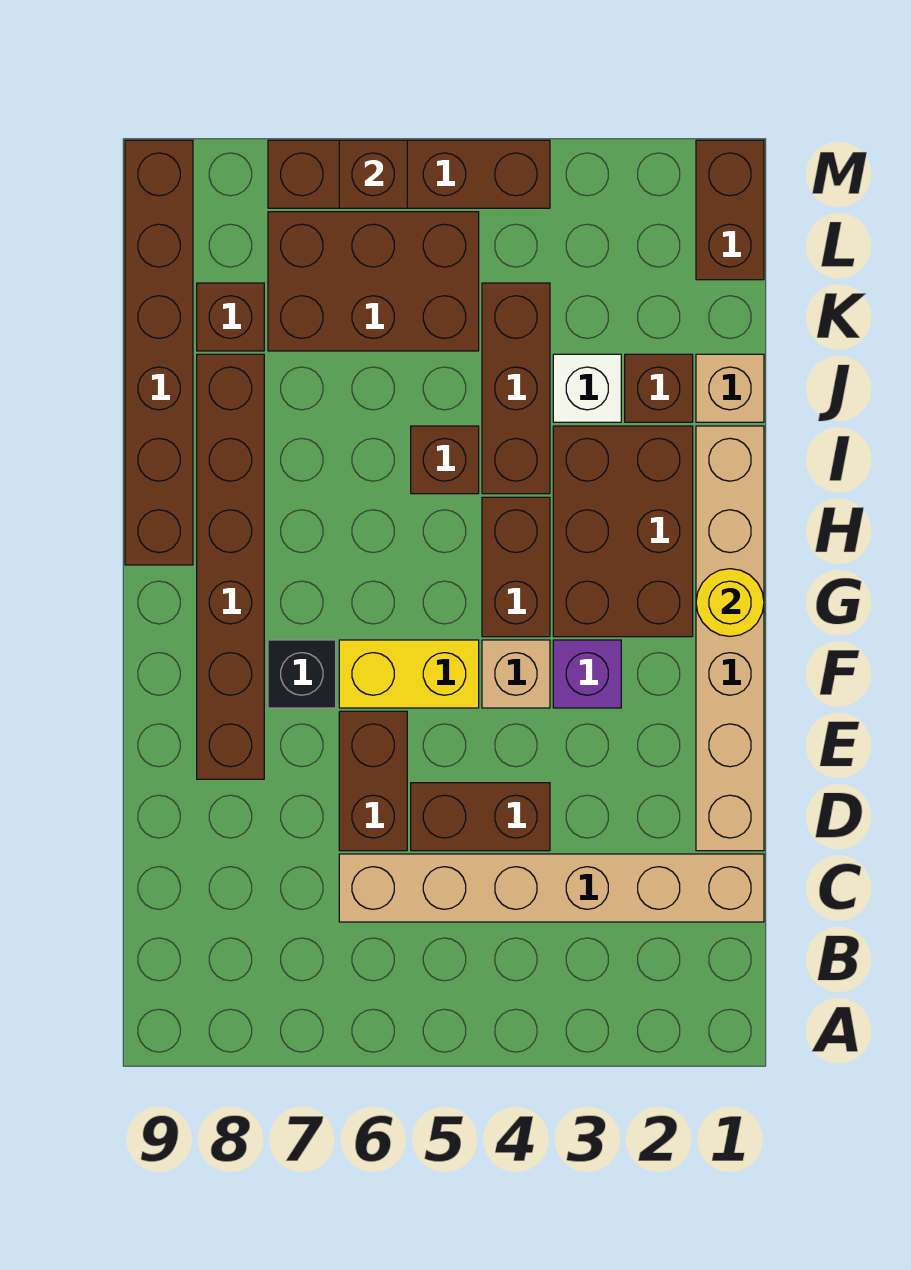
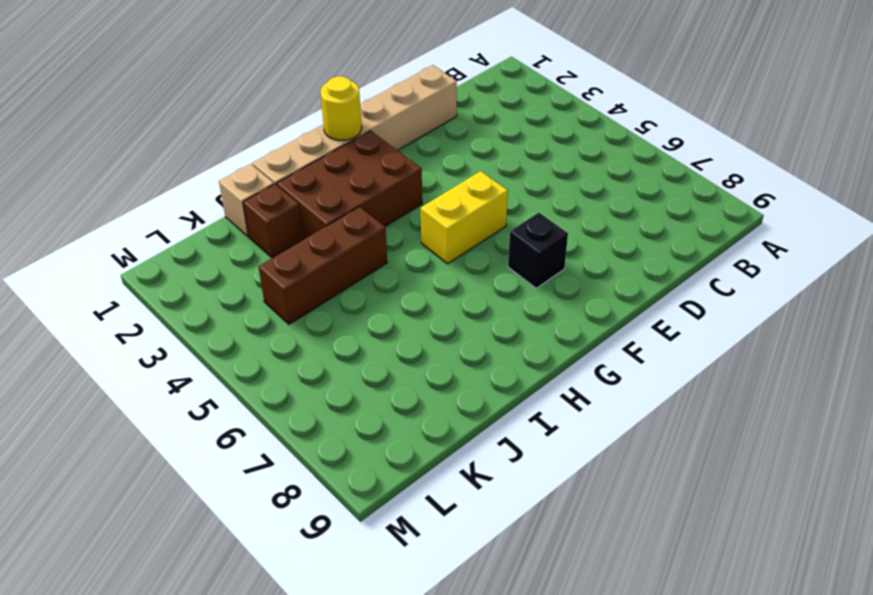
yellow 1x2 brick [421,171,508,264] -> yellow 1x2 brick turned to [339,640,479,708]
none -> tan 1x6 brick [339,854,764,922]
none -> brown 1x2 brick [411,783,550,851]
none -> brown 1x2 brick [339,711,407,851]

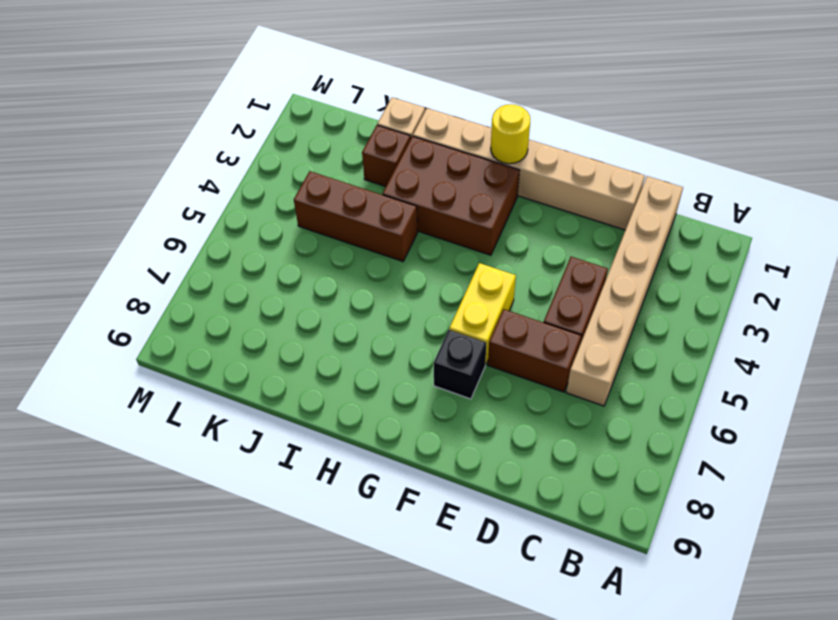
none -> brown 1x6 brick [197,354,264,779]
none -> purple 1x1 brick [553,640,621,708]
none -> tan 1x1 brick [482,640,550,708]

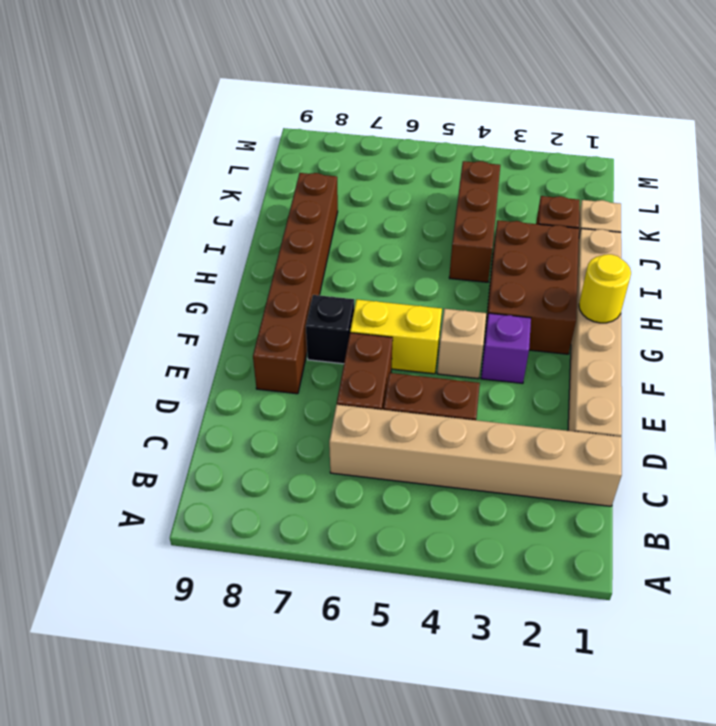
none -> brown 1x2 brick [482,497,550,637]
none -> brown 1x6 brick [125,140,193,565]
none -> brown 1x1 brick [411,426,479,494]

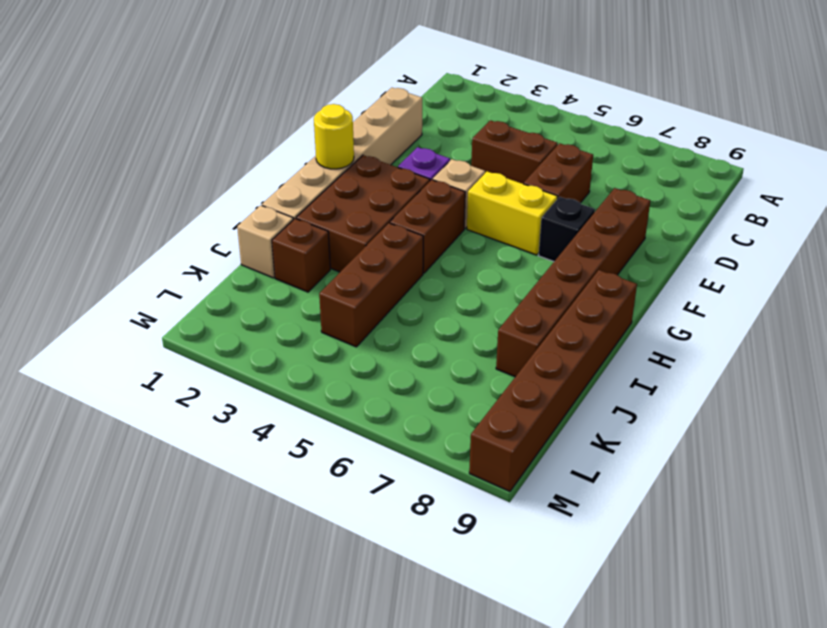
none -> tan 1x6 brick [339,854,764,922]
none -> brown 1x1 brick [411,426,479,494]
none -> white 1x1 brick [553,354,621,422]

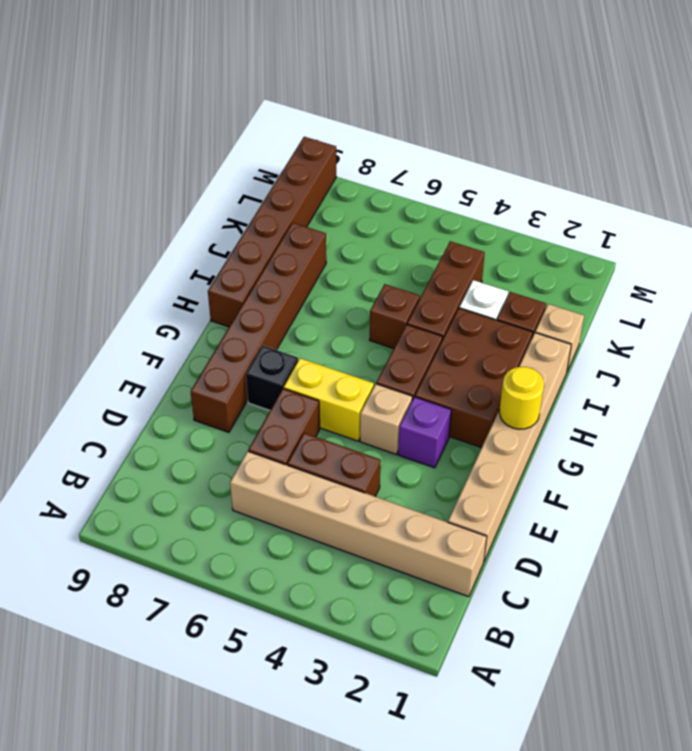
none -> brown 2x3 brick [268,212,479,351]
none -> brown 1x1 brick [197,283,264,351]
none -> brown 1x2 brick [696,140,764,280]

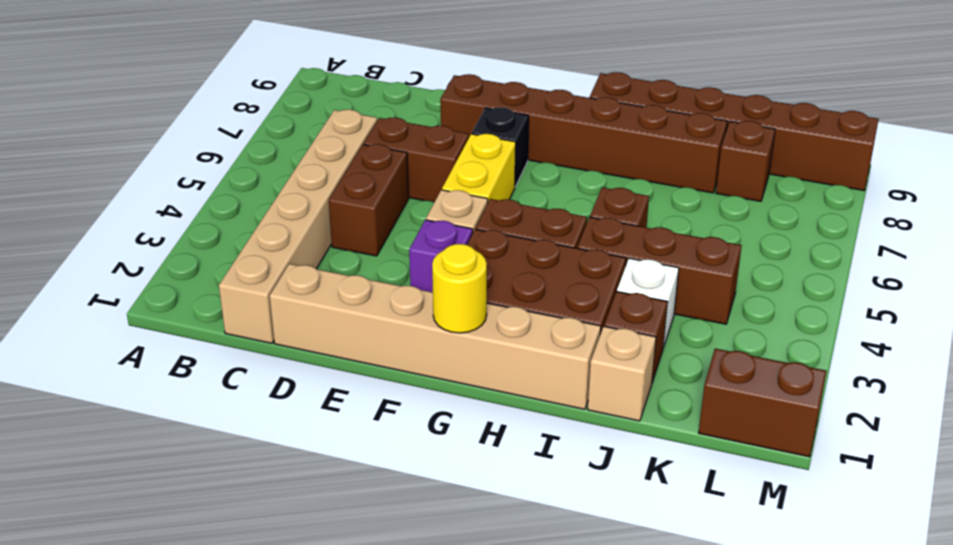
none -> brown 2x3 brick [268,212,479,351]
none -> brown 1x4 brick [268,140,550,208]
none -> brown 1x1 brick [339,140,407,208]

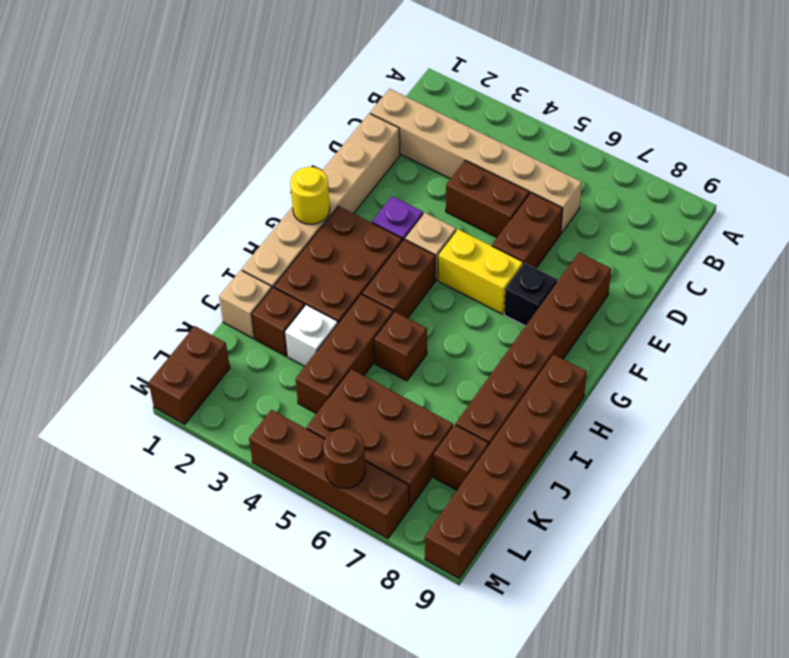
brown 1x1 round brick [324,428,366,488] -> brown 1x1 brick [339,140,407,208]

